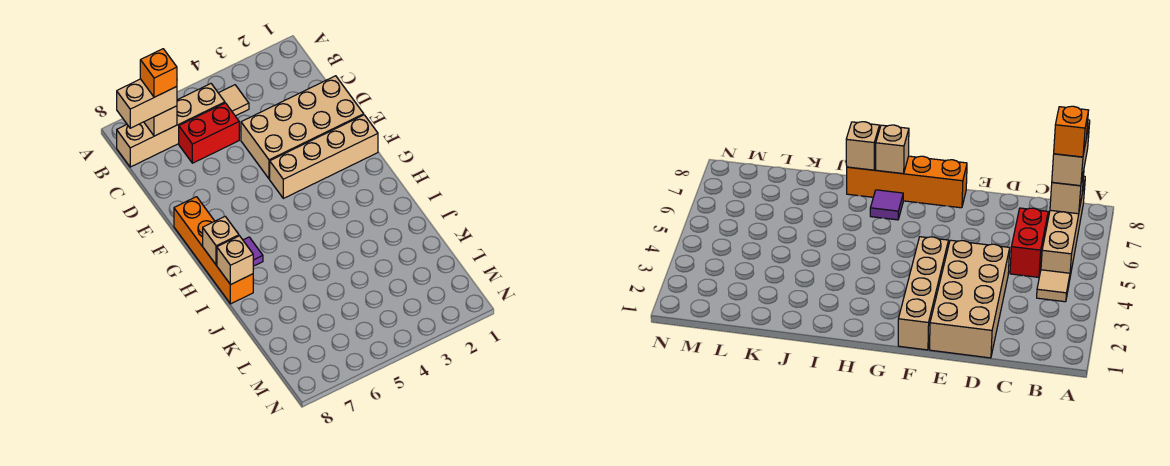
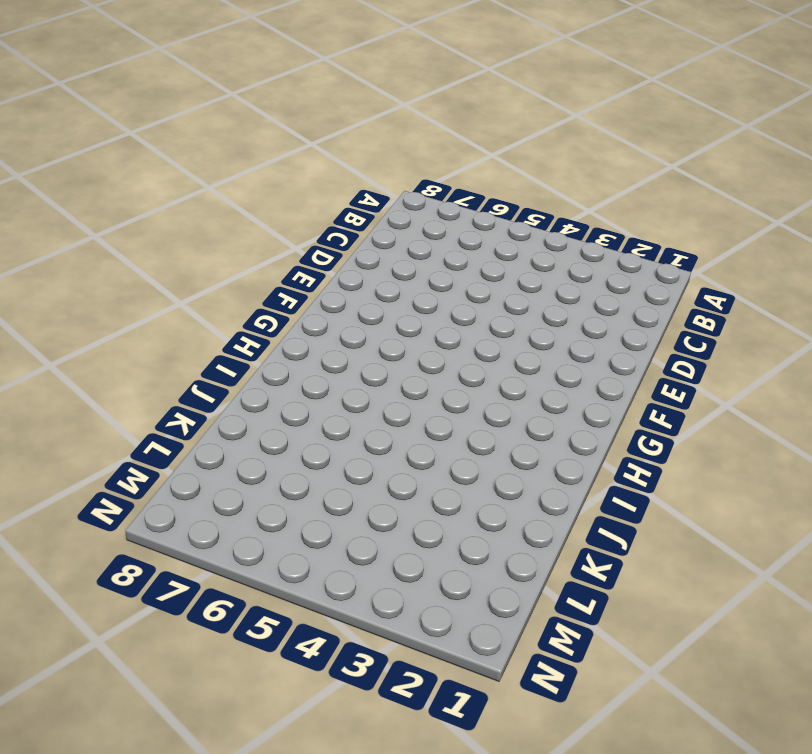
none -> tan 1x1 tile [219,85,249,116]
none -> tan 1x4 brick [117,84,225,167]
none -> red 1x2 brick [179,103,239,163]

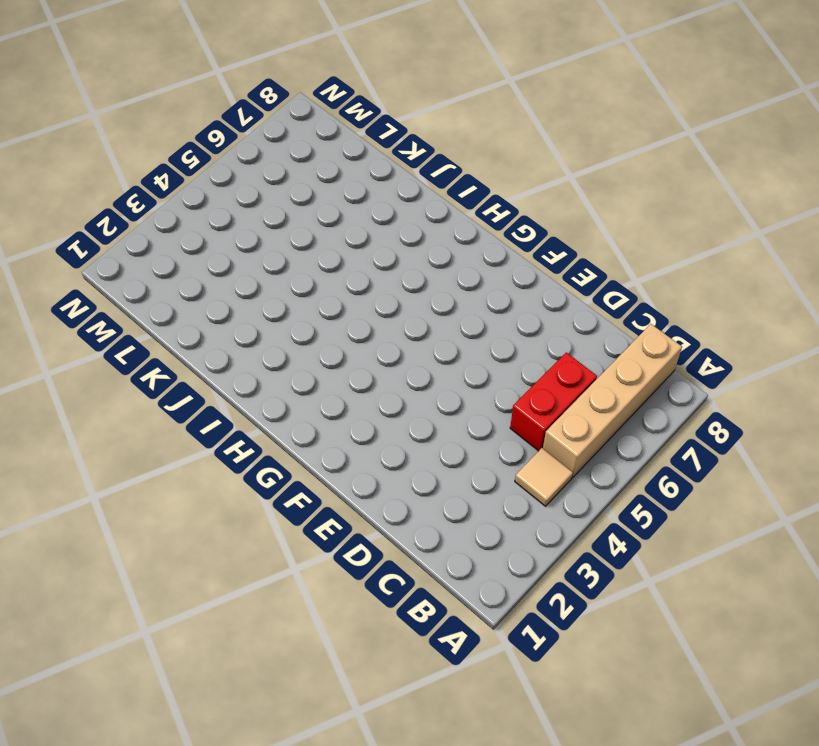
none -> tan 2x4 brick [241,76,364,179]
none -> tan 1x4 brick [270,115,378,198]
none -> orange 1x4 brick [174,197,253,304]

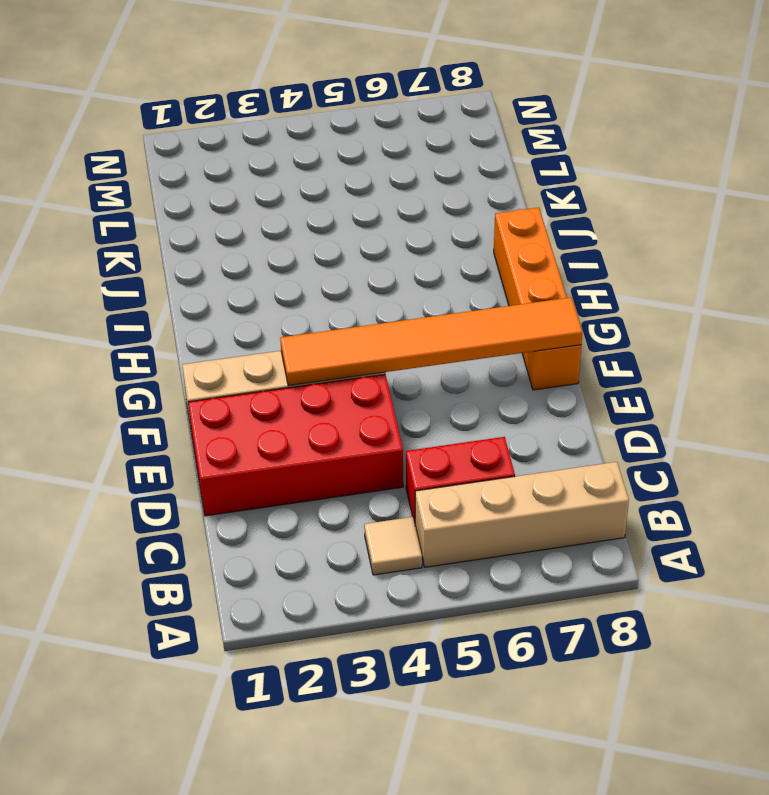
red 2x4 brick [188,374,403,516] -> tan 2x4 brick [241,76,364,179]
orange 1x6 tile [280,297,582,386] -> none
none -> purple 1x1 tile [243,237,263,266]
none -> tan 1x1 brick [144,106,177,136]
none -> tan 1x1 brick [203,216,239,265]

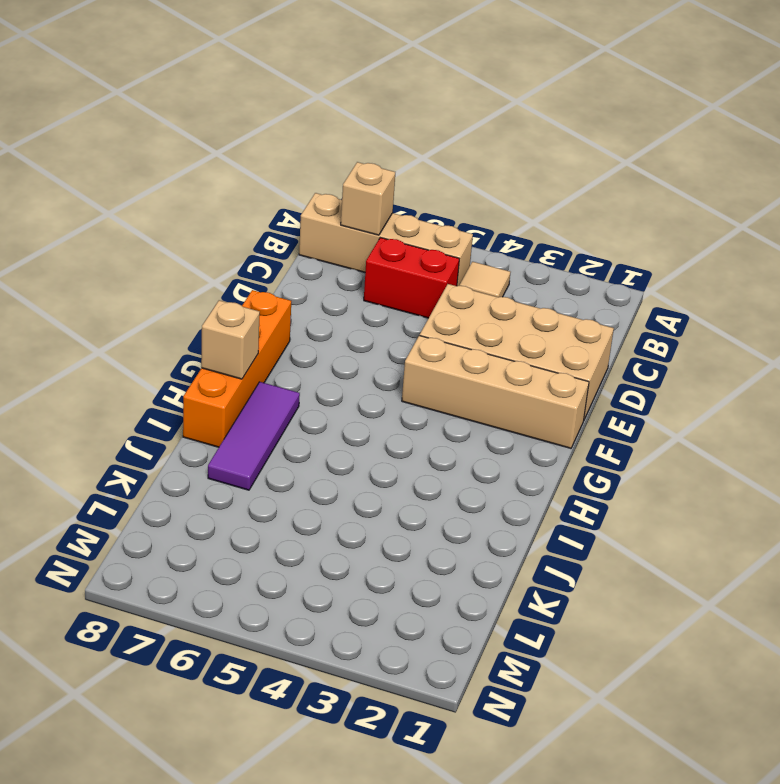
purple 1x3 tile [208,382,300,490] -> purple 1x1 tile [243,237,263,266]
none -> tan 1x1 brick [217,236,253,285]
none -> tan 1x2 brick [117,79,177,128]
none -> orange 1x1 brick [140,49,177,97]

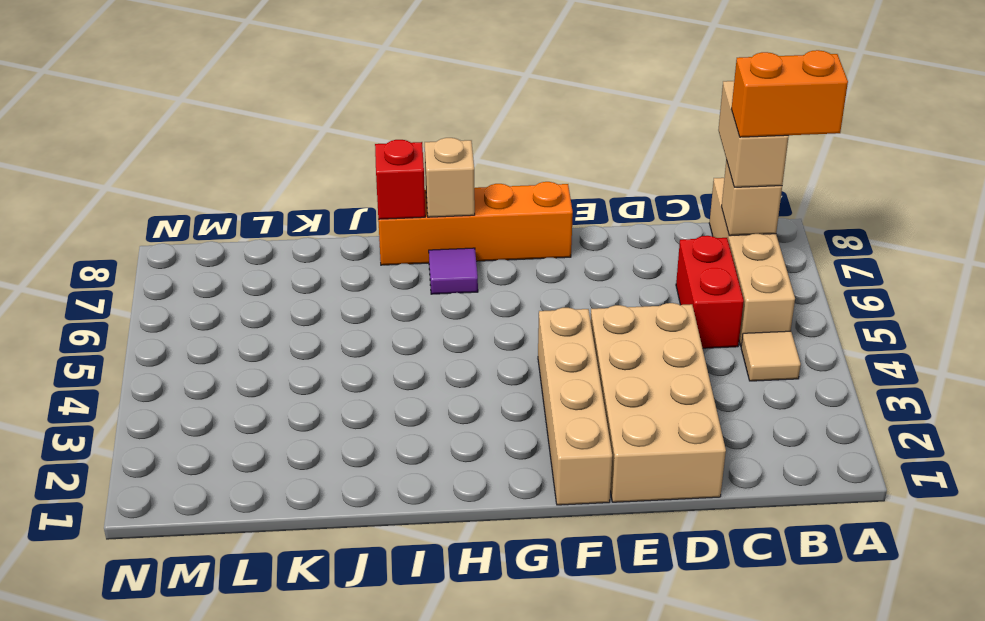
orange 1x2 brick [731,50,848,137] -> orange 1x1 brick [140,49,177,97]
red 1x1 brick [375,140,425,219] -> tan 1x1 brick [217,236,253,285]

